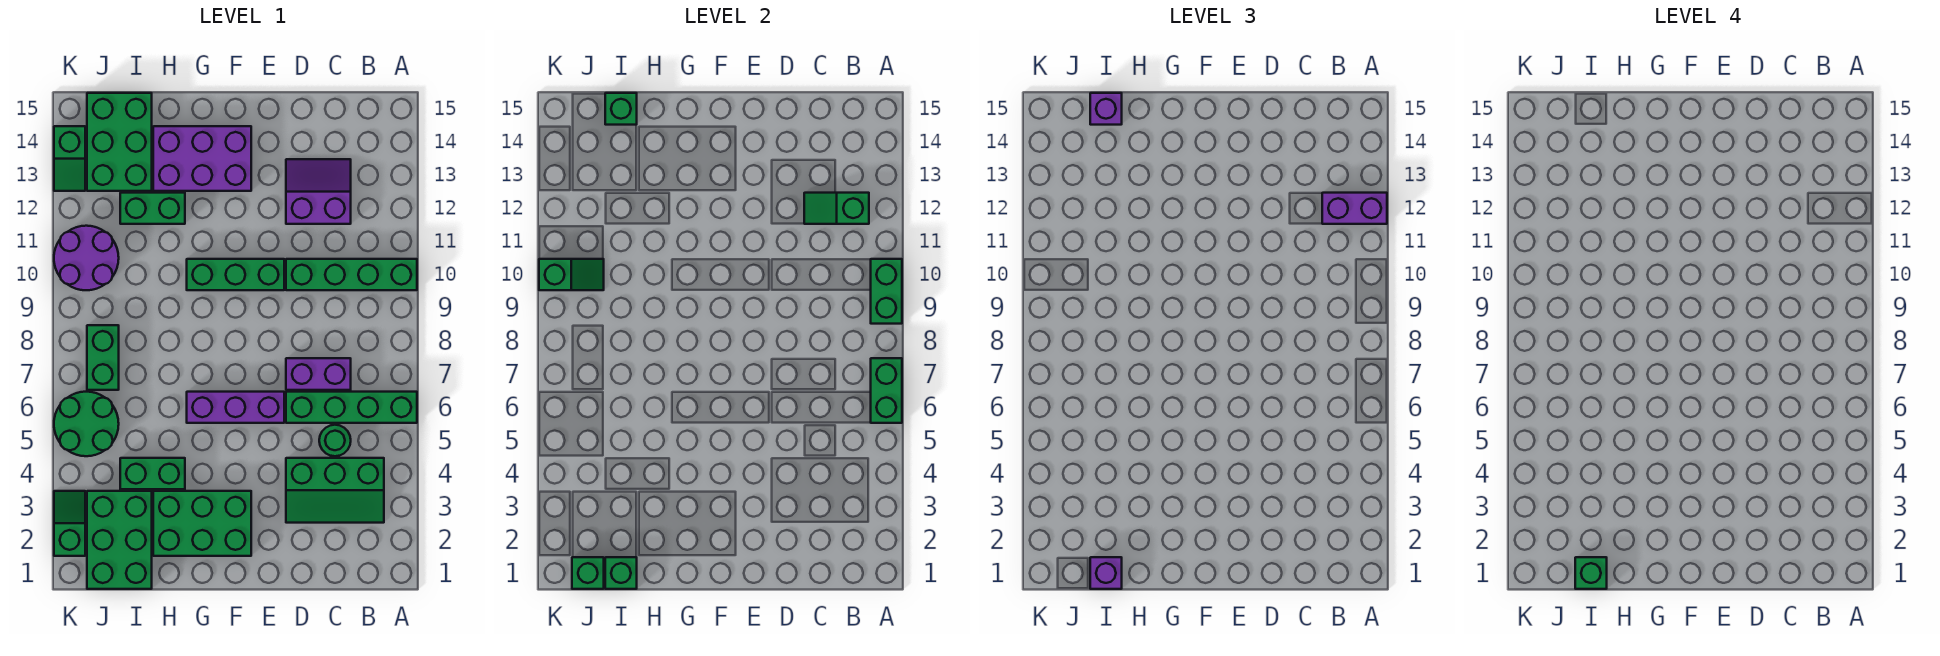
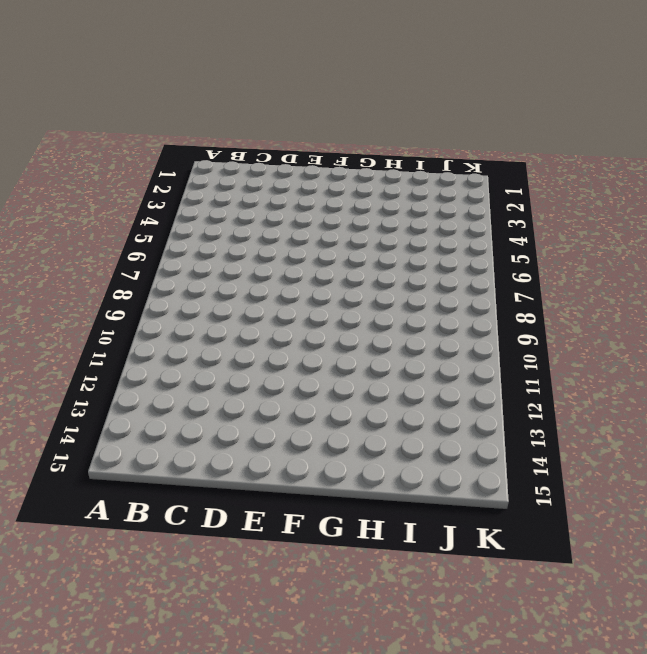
none -> green 1x4 brick [286,392,417,423]
none -> green 1x4 brick [286,259,417,290]
none -> green 2x3 slope [286,458,384,523]
none -> green 1x1 round brick [319,425,351,456]

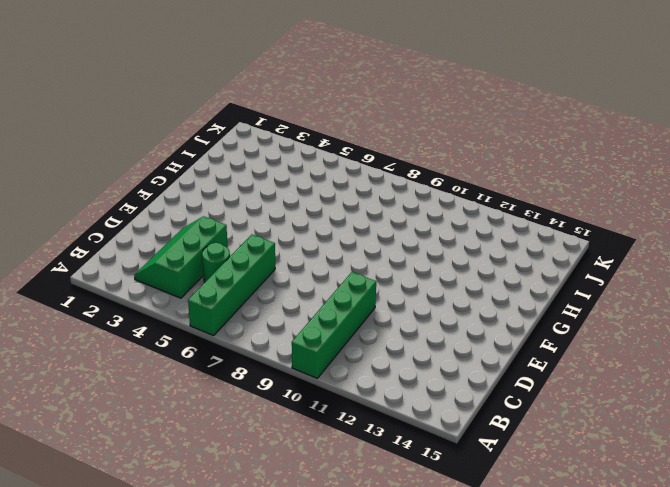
none -> purple 1x2 brick [286,358,351,390]
none -> purple 2x2 slope [286,159,351,224]
none -> purple 1x3 brick [187,392,284,423]
none -> green 1x3 brick [187,259,284,290]

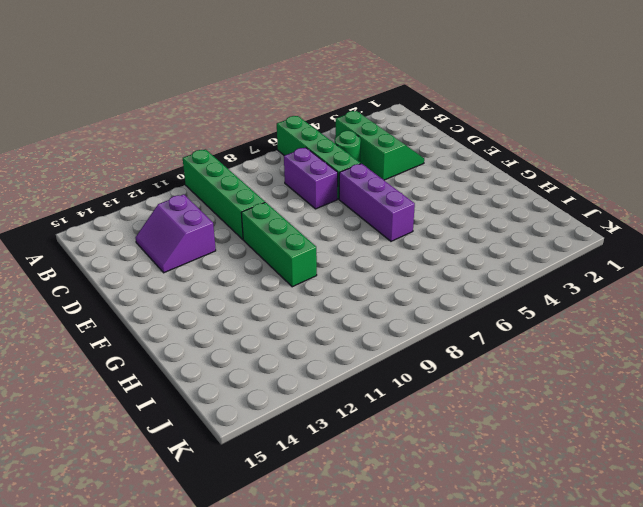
none -> green 2x3 brick [153,491,251,556]
none -> purple 2x3 brick [153,126,251,191]
none -> green 1x2 brick [120,458,185,489]
none -> green 1x2 brick [120,193,185,224]

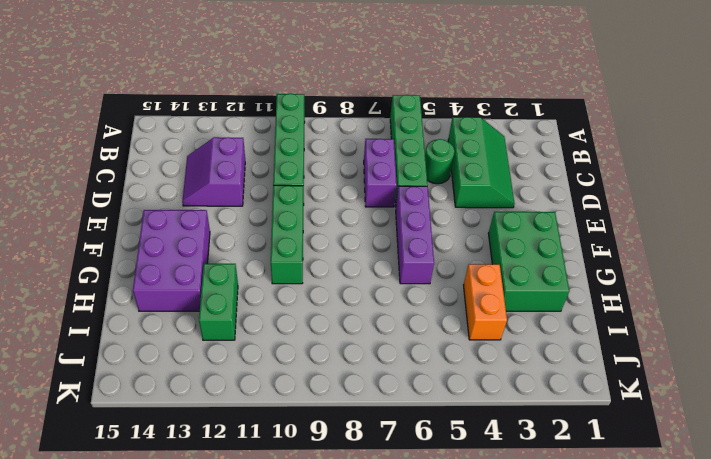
orange 1x2 brick [464,264,507,340] -> green 1x2 brick [120,458,185,489]
none -> green 2x3 brick [87,491,152,589]
none -> green 2x3 brick [87,93,152,191]
none -> green 2x2 round brick [54,392,119,456]
none -> green 1x2 brick [87,325,119,390]

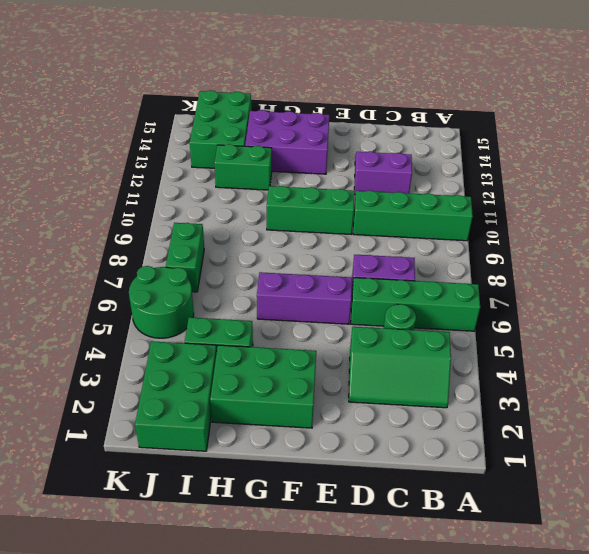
none -> purple 2x2 round brick [54,226,119,290]
none -> green 1x2 slope [54,491,85,556]
none -> green 1x2 slope [54,126,85,191]
none -> green 1x2 brick [871,358,902,423]

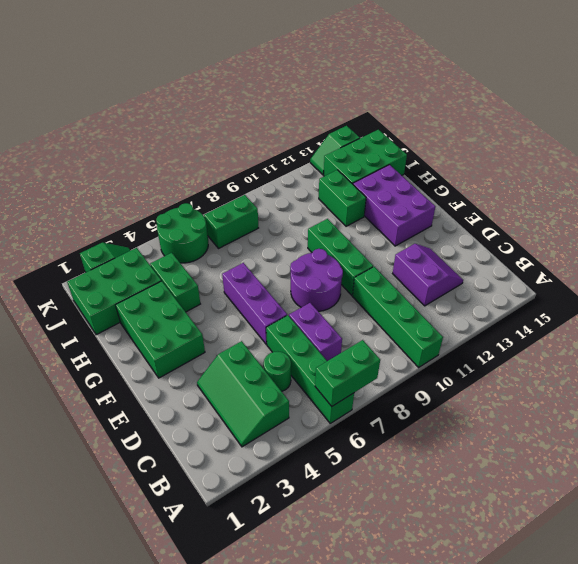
purple 2x2 round brick [290,249,343,311] -> purple 2x2 round brick moved to [54,226,119,290]
none -> green 1x2 brick [871,259,902,324]
none -> green 1x2 slope [804,193,869,224]
none -> green 1x1 brick [605,557,637,589]
none -> green 1x1 brick [605,93,637,125]

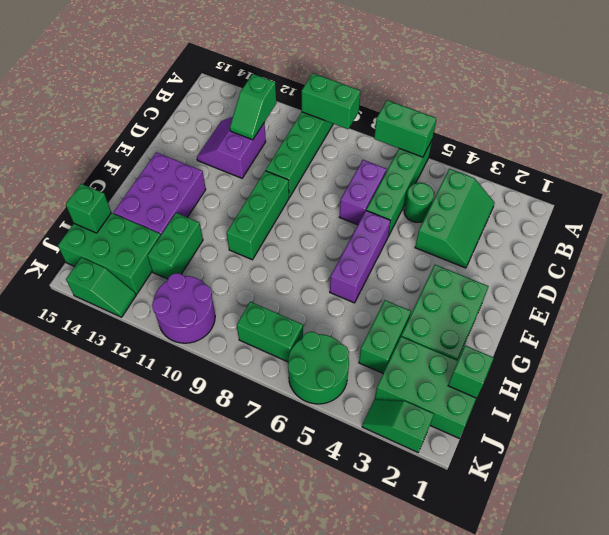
none -> green 1x1 brick [572,557,604,589]
none -> green 1x2 slope [539,259,604,290]
none -> purple 1x2 brick [1322,193,1387,224]
none -> purple 1x1 brick [1090,557,1122,589]

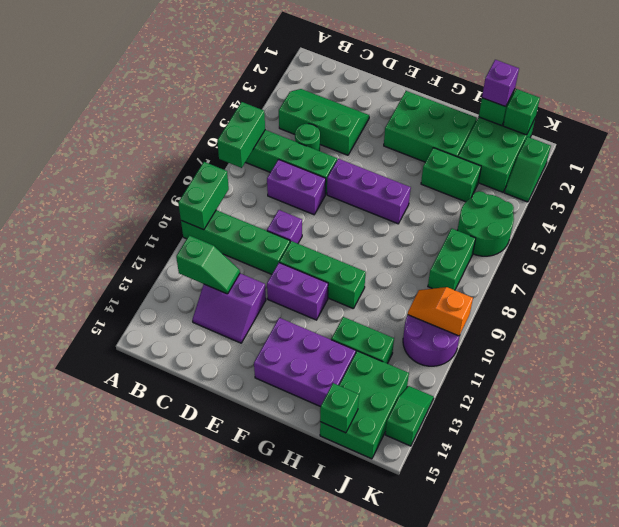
purple 1x1 brick [267,210,302,244] -> purple 1x1 brick moved to [1090,93,1122,125]
purple 1x2 brick [267,263,328,320] -> purple 1x2 brick moved to [1322,193,1387,224]
orange 1x2 slope [408,287,473,336] -> green 1x2 slope [539,259,604,290]
none -> green 1x1 brick [1575,557,1607,589]

